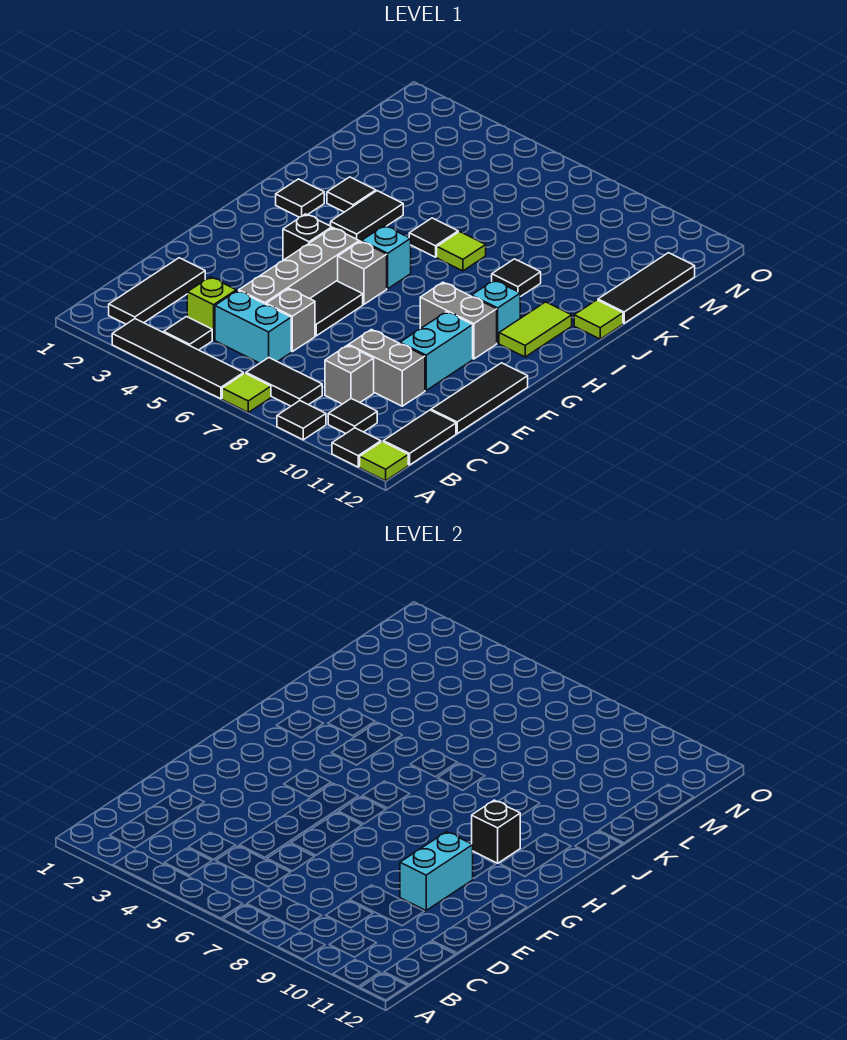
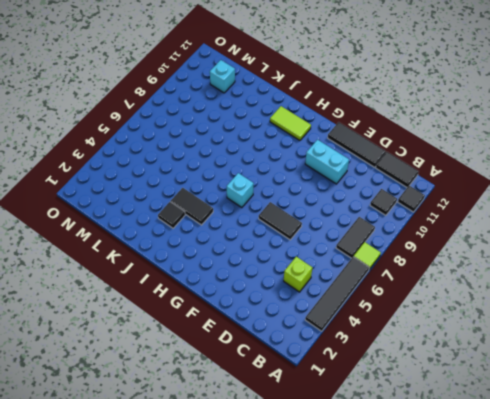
cyan 1x1 brick [210,60,235,93] -> cyan 1x1 brick moved to [472,280,520,343]
none -> black 1x1 tile [277,401,326,440]
none -> lime 1x1 tile [360,442,408,481]
none -> black 1x3 tile [109,258,205,324]
none -> black 1x1 tile [164,317,212,350]

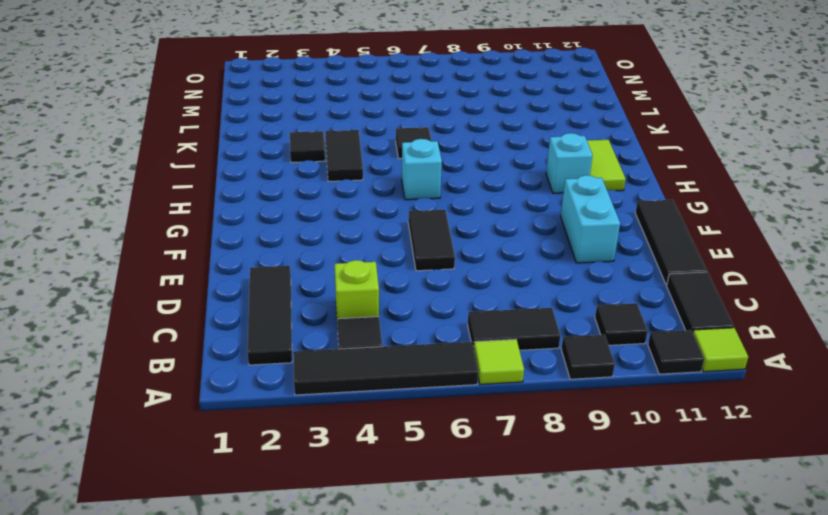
none -> cyan 1x2 brick [215,291,291,363]
none -> grey 1x1 brick [325,345,374,404]
none -> grey 1x4 brick [239,228,359,304]
none -> grey 1x1 brick [266,289,315,352]

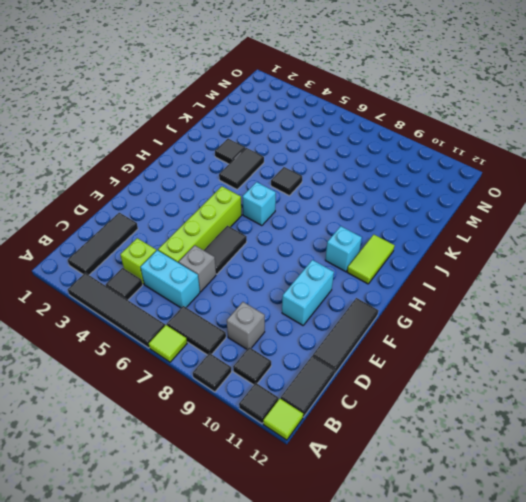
lime 1x4 brick [158,186,242,263] -> grey 1x4 brick [239,228,359,304]
none -> grey 1x2 brick [349,330,425,406]
none -> black 1x1 brick [283,214,332,260]
none -> grey 1x1 brick [338,241,387,304]
none -> grey 1x2 brick [420,282,497,359]

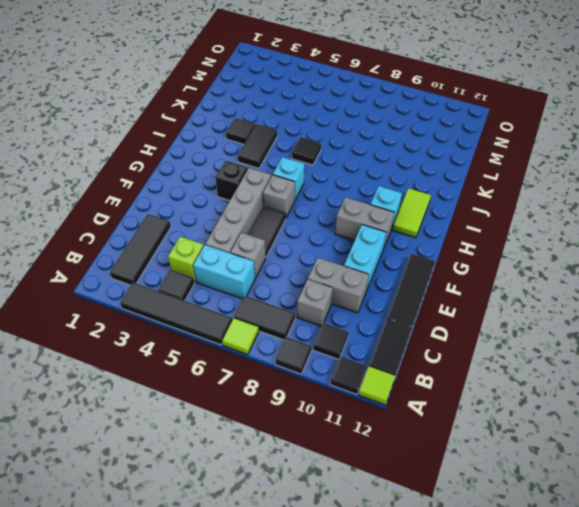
none -> black 1x1 tile [276,179,324,217]
none -> lime 1x1 tile [437,232,486,271]
none -> black 1x1 tile [492,259,541,297]
none -> lime 1x1 tile [574,300,623,339]

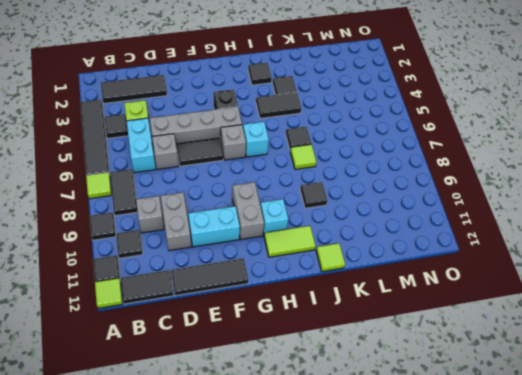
none -> black 1x3 tile [598,253,695,323]
none -> cyan 1x2 brick [400,832,473,910]
none -> black 1x1 brick [472,800,520,863]

